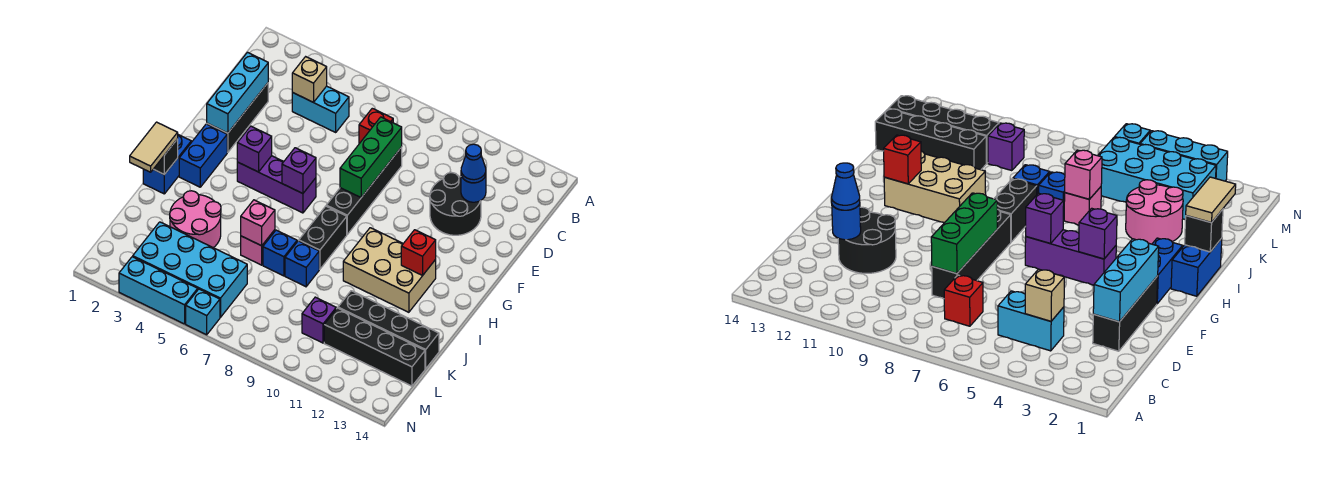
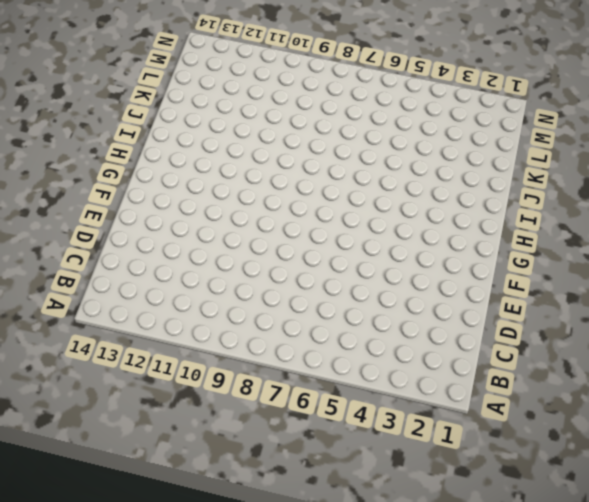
none -> cyan 1x2 brick [292,86,349,132]
none -> red 1x1 brick [359,108,393,144]
none -> black 1x3 brick [207,83,268,152]
none -> black 1x4 brick [326,147,402,234]

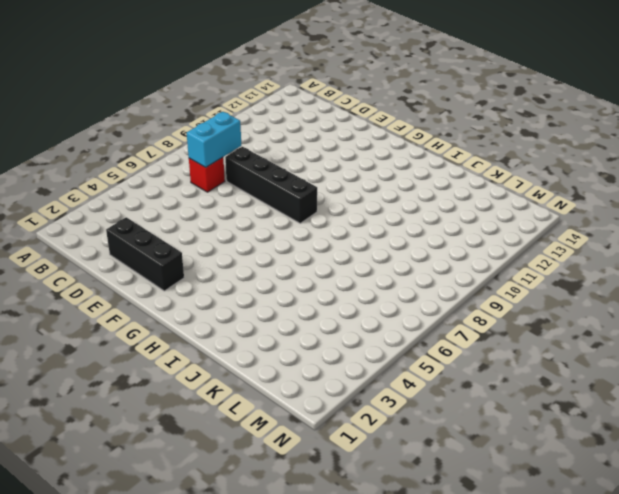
cyan 1x2 brick [187,112,241,167] -> cyan 1x2 brick moved to [292,86,349,132]
none -> black 2x2 round brick [430,173,481,235]
none -> blue 1x2 brick [179,124,227,187]
none -> purple 1x3 brick [237,156,316,213]
none -> blue 1x2 brick [143,135,191,194]

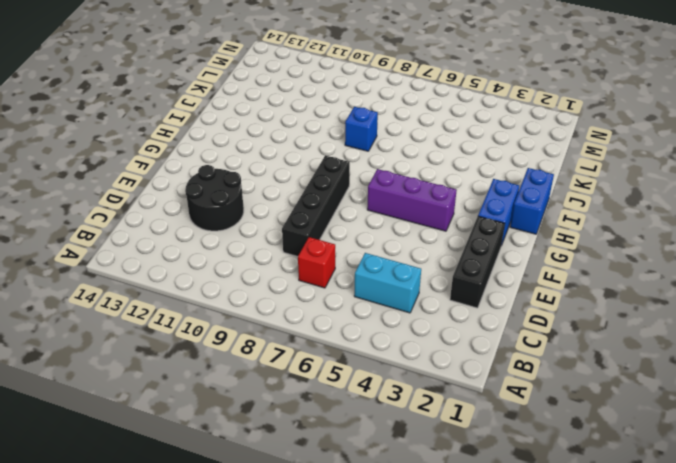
none -> black 1x2 brick [299,206,347,269]
none -> tan 2x3 brick [343,228,436,312]
none -> pink 2x2 round brick [170,191,221,248]
none -> pink 1x1 brick [241,230,275,265]

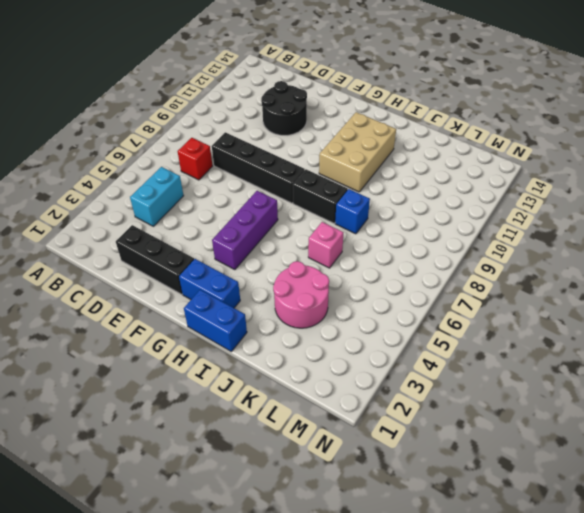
none -> blue 1x1 brick [263,230,297,276]
none -> black 1x4 brick [338,291,439,369]
none -> cyan 2x4 brick [133,222,247,317]
none -> purple 1x1 brick [302,297,336,343]

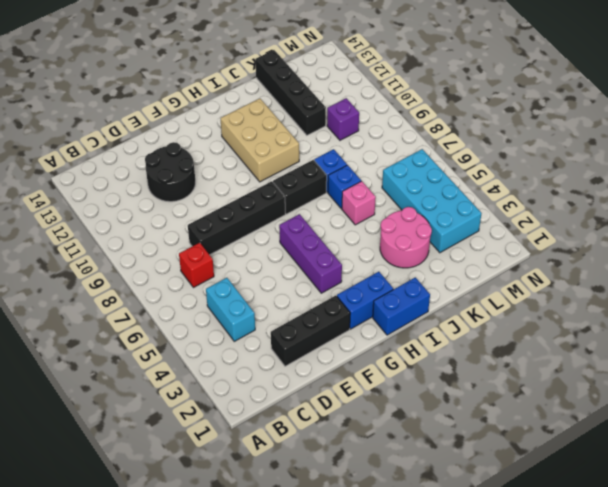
none -> black 1x4 brick [324,308,425,386]
none -> cyan 1x3 brick [119,257,198,324]
none -> cyan 1x1 brick [186,289,220,335]
none -> tan 1x1 brick [292,57,327,102]

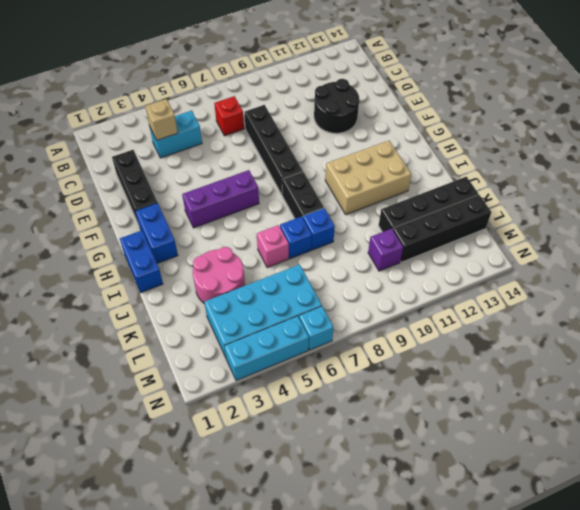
none -> cyan 1x3 brick [207,52,268,133]
none -> green 1x3 brick [340,117,402,197]
none -> blue 1x1 round brick [461,175,486,202]
none -> purple 1x1 brick [237,126,272,172]

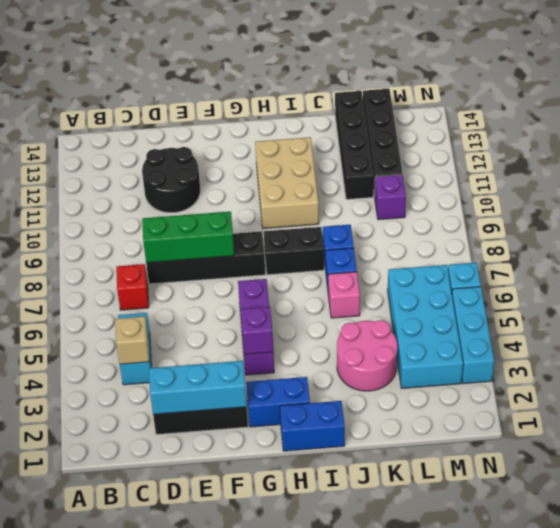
none -> blue 1x1 round brick [461,175,486,202]
none -> purple 1x1 brick [282,148,316,194]
none -> red 1x1 brick [401,230,436,275]
none -> black 1x1 brick [154,139,178,174]

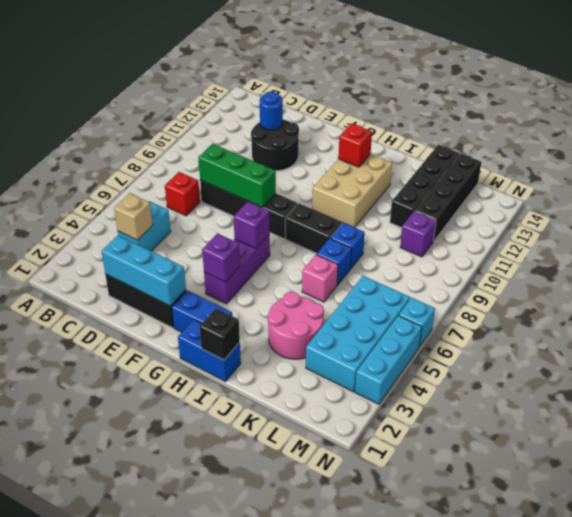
none -> pink 1x1 brick [241,200,275,246]
none -> blue 1x1 cone [461,144,486,183]
none -> tan 1x2 tile [130,122,178,172]

